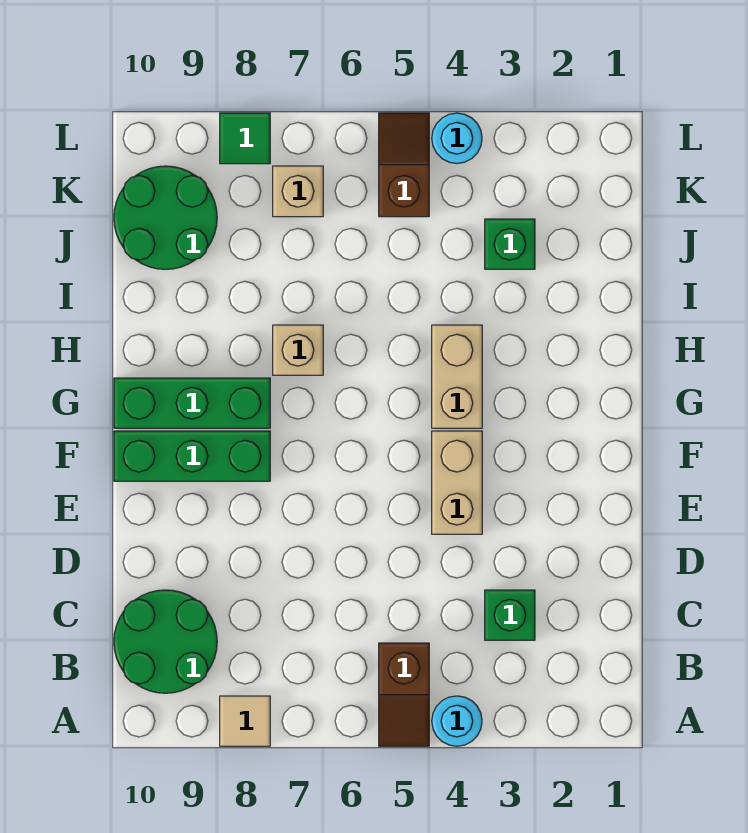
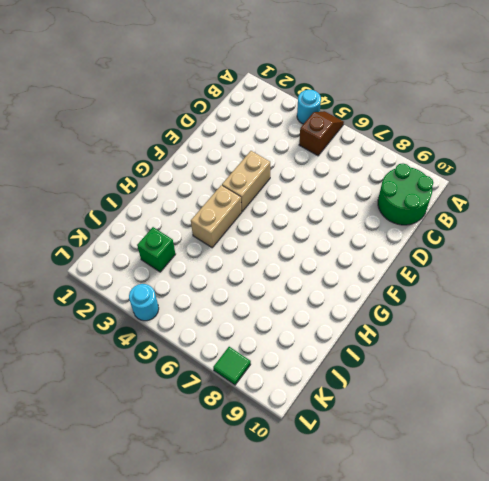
none -> tan 1x1 tile [220,696,270,746]
none -> green 1x1 brick [485,590,535,640]
none -> green 1x3 brick [114,431,270,481]

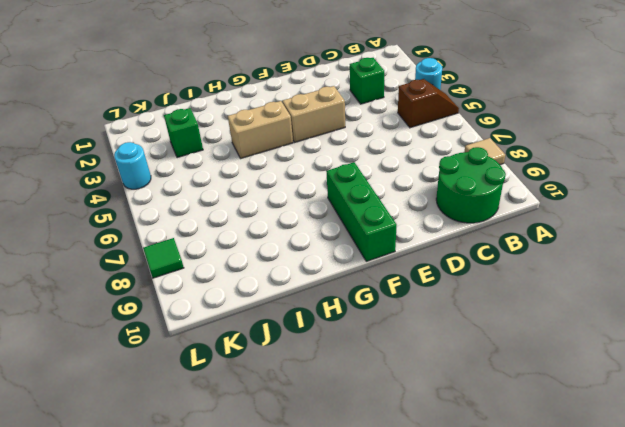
none -> green 1x3 brick [114,378,270,428]
none -> tan 1x1 brick [273,325,323,375]
none -> green 2x2 round brick [114,166,217,269]

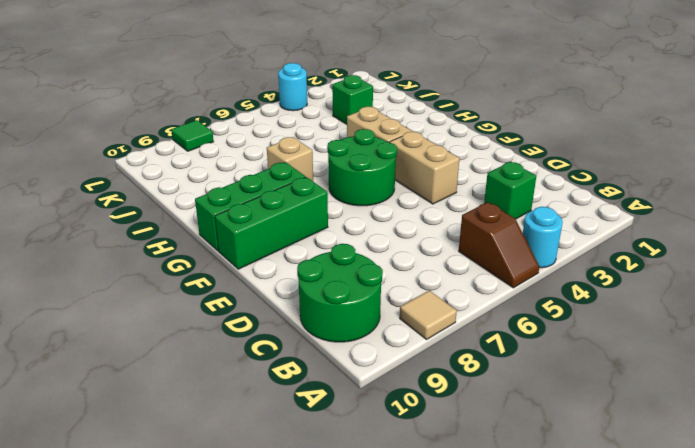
green 2x2 round brick [327,129,397,206] -> green 2x2 round brick moved to [114,166,217,269]
none -> brown 1x2 slope [379,113,429,217]
none -> tan 1x1 brick [273,166,323,217]

